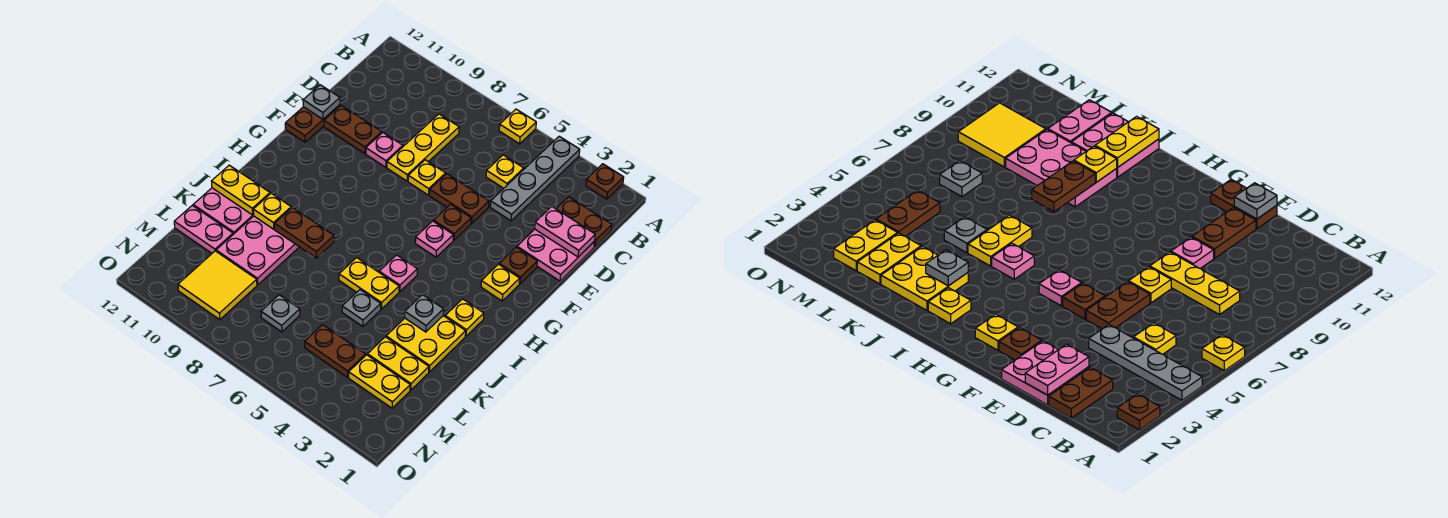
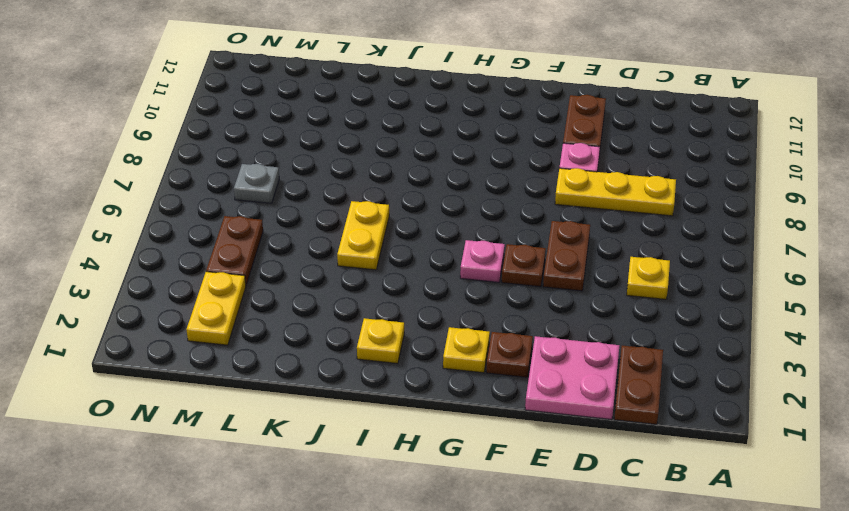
none -> brown 1x1 plate [586,164,624,199]
none -> grey 1x4 plate [490,136,580,221]
none -> yellow 1x1 plate [499,109,536,144]
none -> yellow 1x1 plate [408,160,446,195]

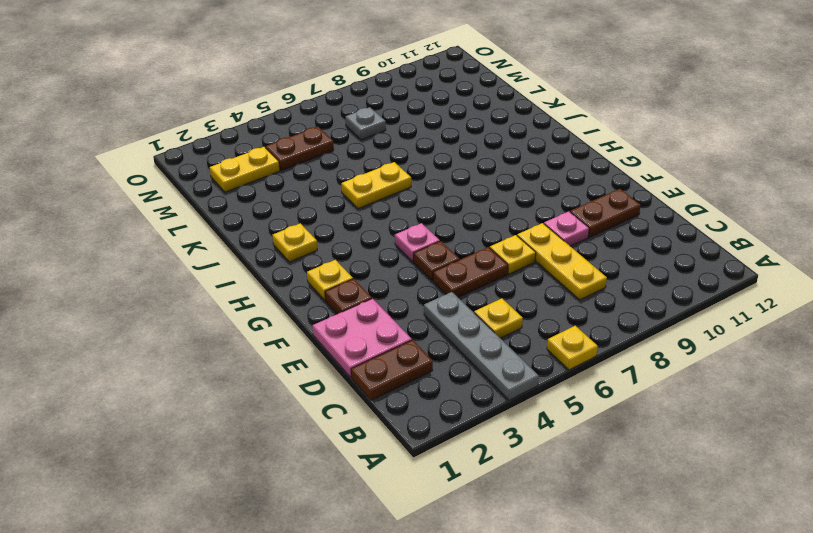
none -> brown 1x1 plate [586,164,624,199]
none -> brown 1x2 plate [285,105,340,142]
none -> pink 1x1 plate [379,255,417,292]
none -> yellow 2x2 plate [386,316,466,372]

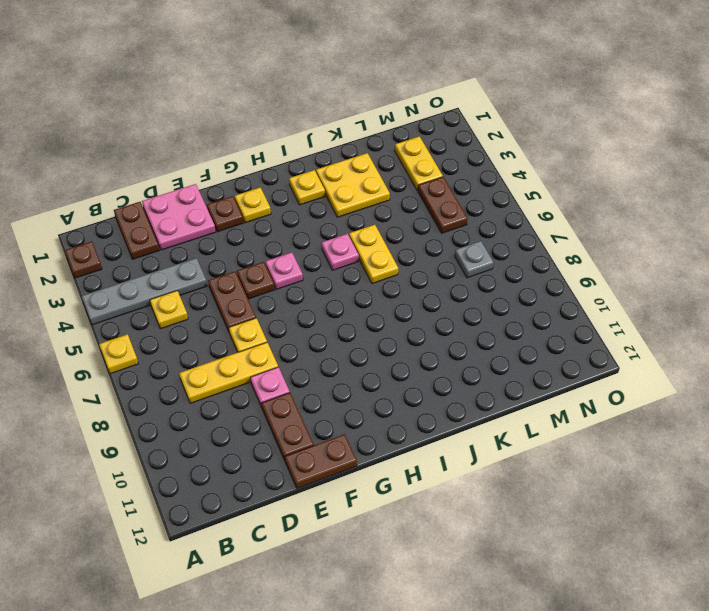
none -> pink 2x3 plate [216,216,299,285]
none -> pink 2x2 plate [193,188,254,234]
none -> grey 1x1 plate [342,290,381,326]
none -> yellow 1x2 plate [368,337,429,390]

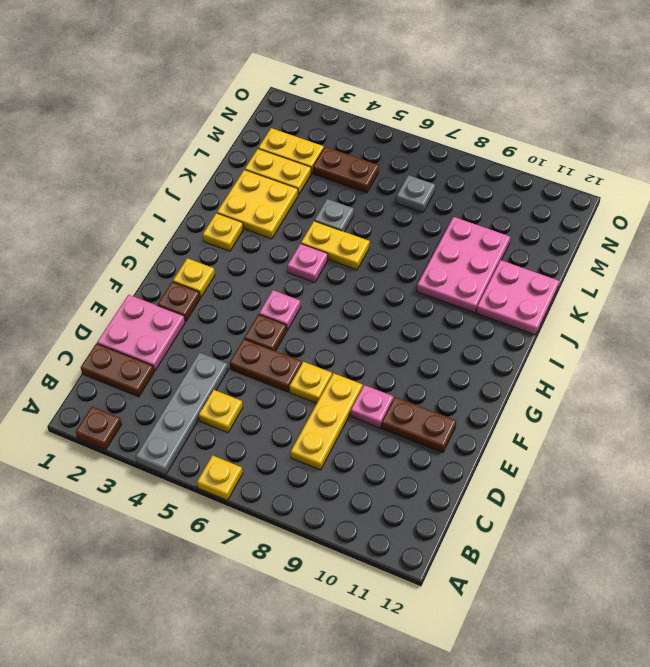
none -> brown 1x2 plate [285,105,340,142]
none -> pink 1x2 plate [174,205,233,253]
none -> yellow 2x2 tile [178,251,257,320]
none -> pink 1x2 plate [535,207,595,257]

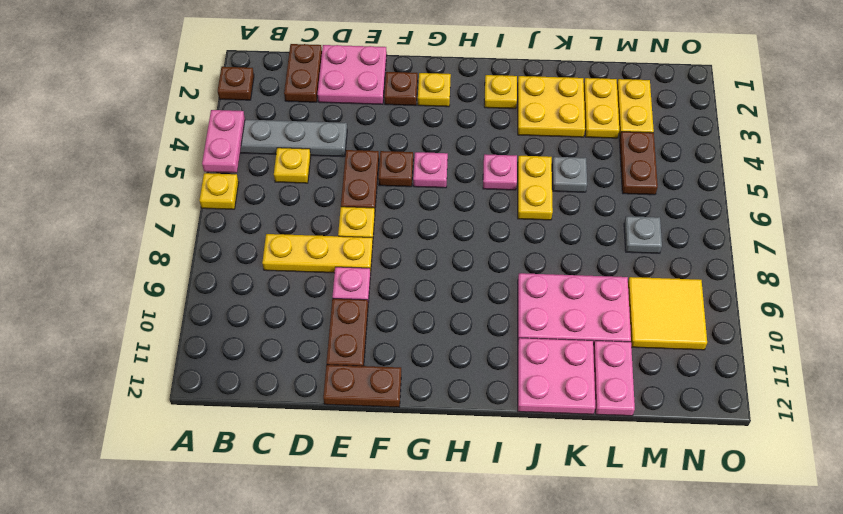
pink 1x2 plate [202,110,245,173] -> pink 1x2 plate moved to [535,207,595,257]
none -> grey 1x1 plate [303,85,340,119]
none -> grey 1x1 plate [405,295,444,332]
none -> brown 1x2 plate [275,208,334,258]
none -> yellow 1x1 plate [253,193,291,229]

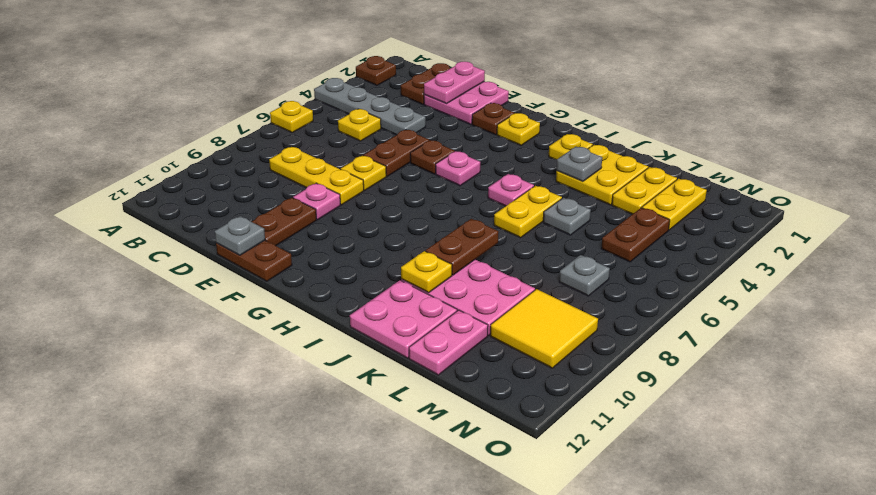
none -> yellow 1x2 plate [212,165,270,215]

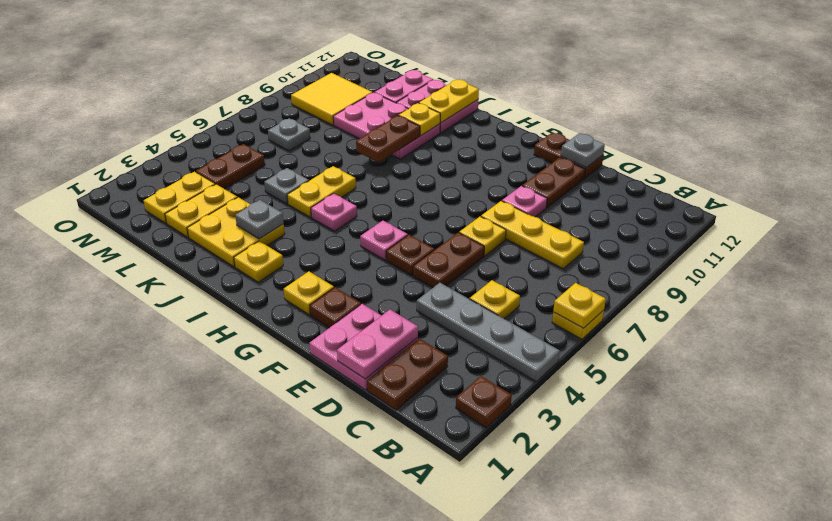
yellow 1x1 plate [553,283,606,328] -> none

